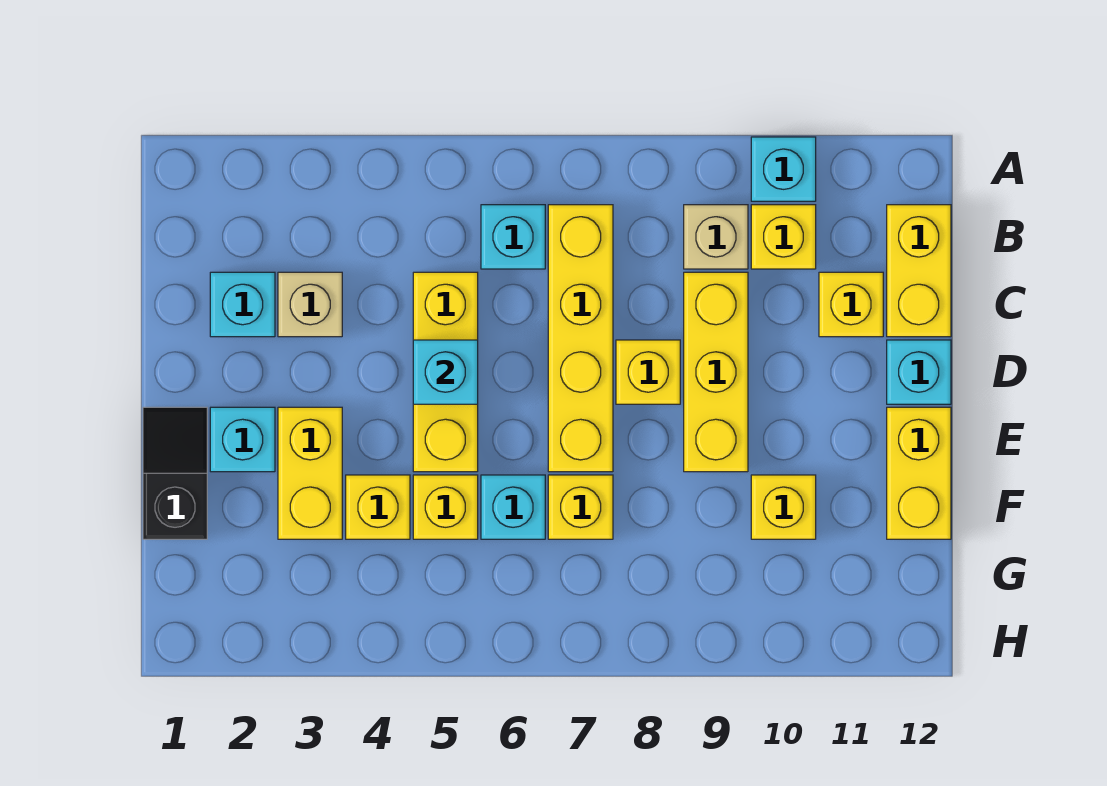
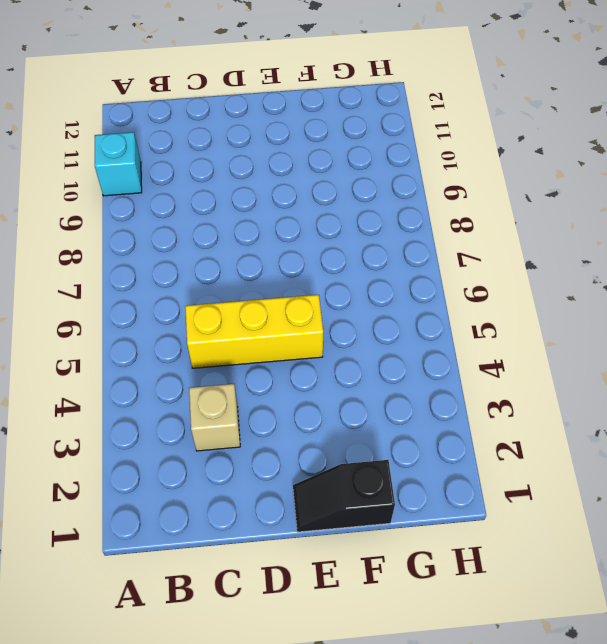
none -> cyan 1x1 brick [481,205,545,269]
none -> yellow 1x4 brick [548,205,613,472]
none -> tan 1x1 brick [684,205,748,269]

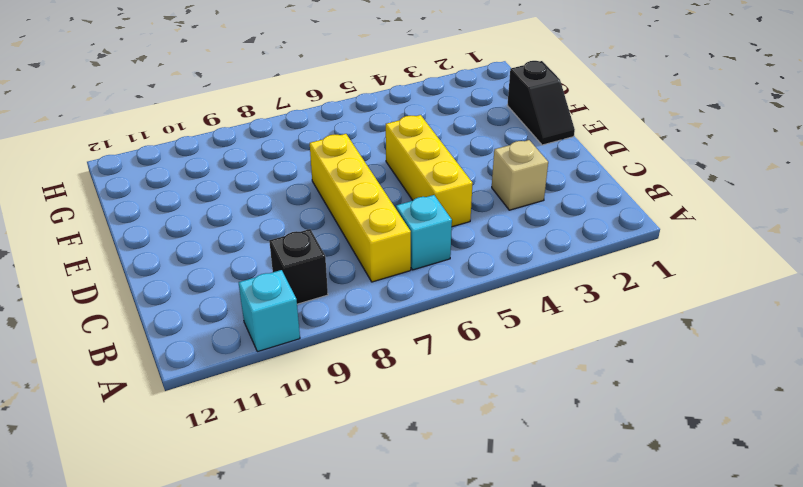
black 1x1 brick [269,229,328,304] -> tan 1x1 brick [684,205,748,269]
none -> yellow 1x1 brick [751,205,816,269]
none -> yellow 1x2 brick [887,205,951,337]
none -> cyan 1x1 brick [210,272,275,337]

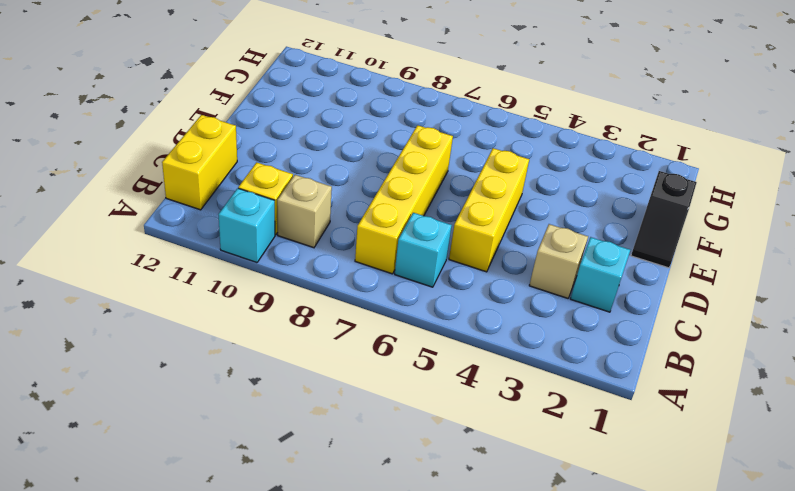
none -> yellow 1x3 brick [684,272,748,472]
none -> yellow 1x1 brick [819,272,883,337]
none -> yellow 1x1 brick [616,340,680,404]

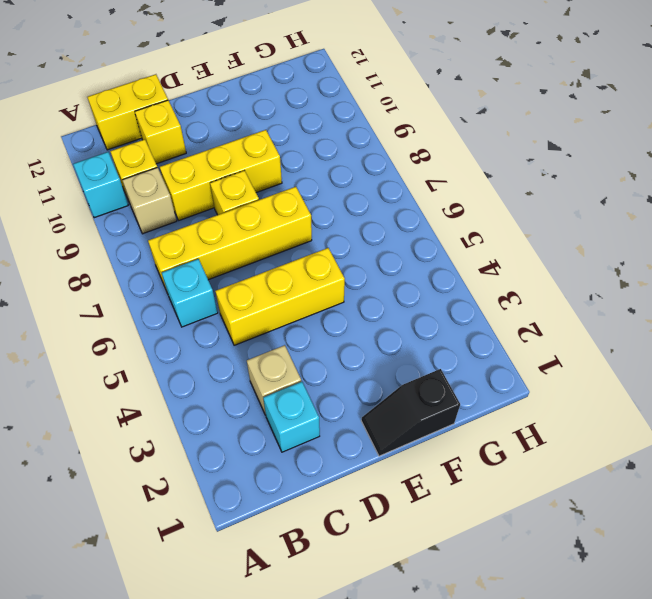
none -> cyan 1x1 brick [887,340,951,404]
none -> cyan 1x1 brick [210,407,275,472]
none -> yellow 1x2 brick [278,407,342,539]

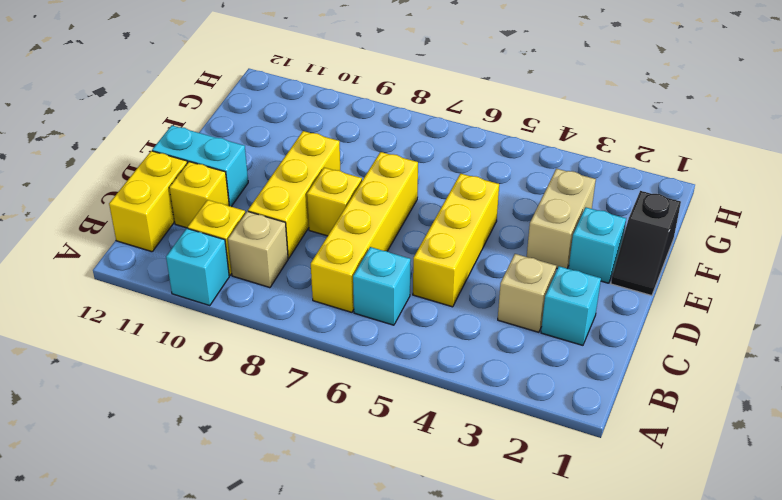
cyan 1x2 brick [152,125,248,207] -> cyan 1x1 brick [887,340,951,404]
tan 1x2 brick [527,169,596,269] -> yellow 1x2 brick [278,407,342,539]
none -> yellow 1x2 brick [887,407,951,539]
none -> yellow 1x1 brick [346,475,410,539]
none -> yellow 1x1 brick [413,475,478,539]

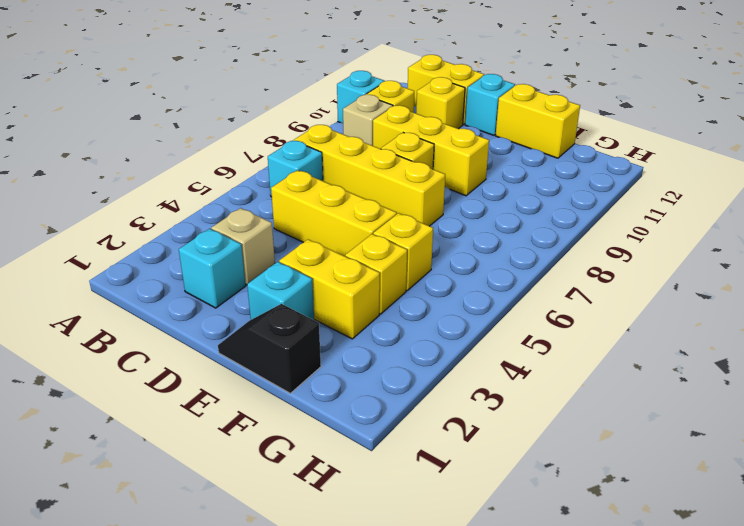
none -> cyan 1x1 brick [481,475,545,539]
none -> yellow 1x1 brick [548,475,613,539]
none -> yellow 1x1 brick [751,475,816,539]

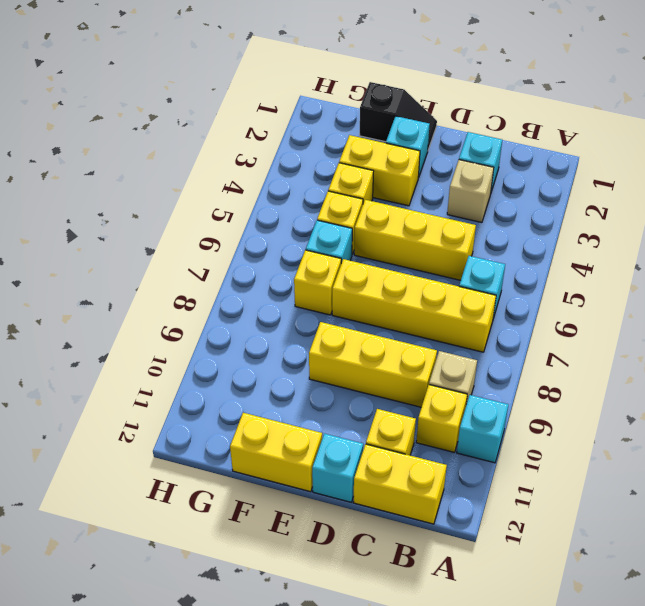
none -> yellow 1x1 brick [616,340,680,404]
none -> yellow 1x1 brick [751,475,816,539]
none -> cyan 1x1 brick [413,340,478,404]

